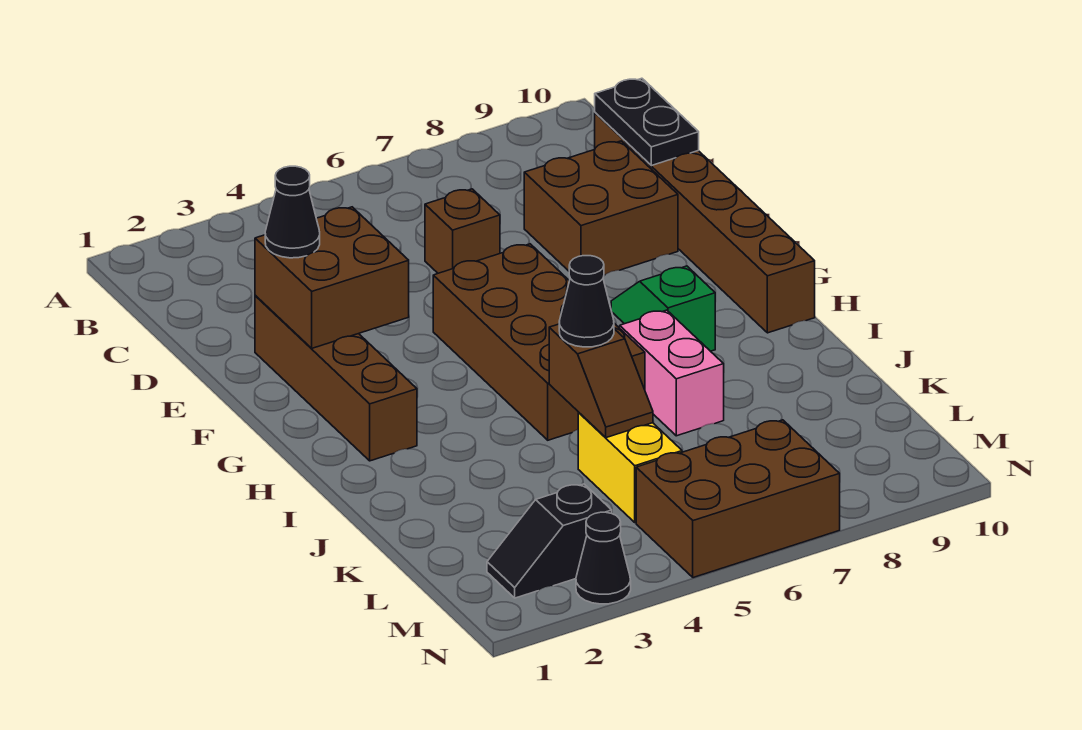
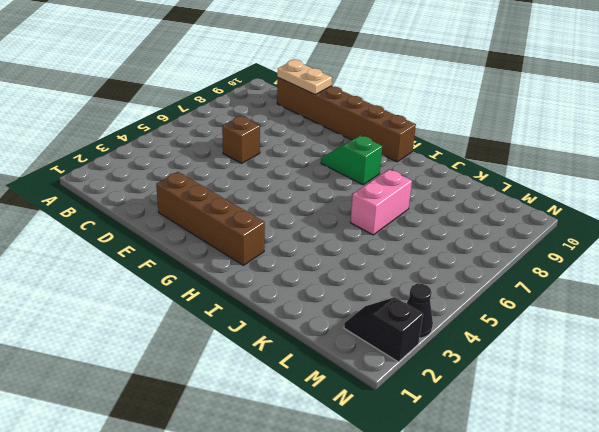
tan 1x2 plate [277,60,332,94] -> black 1x2 plate [595,78,699,166]
pink 1x2 brick [351,169,412,235] -> pink 1x2 brick turned to [620,310,724,436]
black 1x2 slope [344,297,423,362] -> black 1x2 slope turned to [487,484,612,598]
none -> brown 2x2 brick [524,141,678,275]
none -> brown 2x4 brick [433,244,645,440]
none -> yellow 1x2 brick [578,412,682,523]

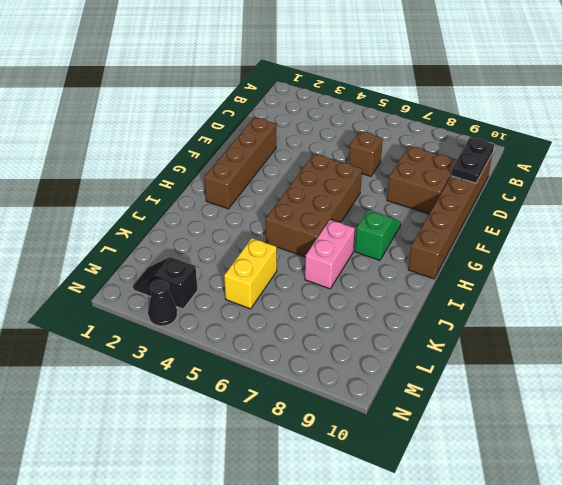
none -> brown 2x3 brick [636,420,840,578]
none -> brown 2x2 brick [255,207,409,348]
none -> brown 1x2 slope [549,324,653,438]

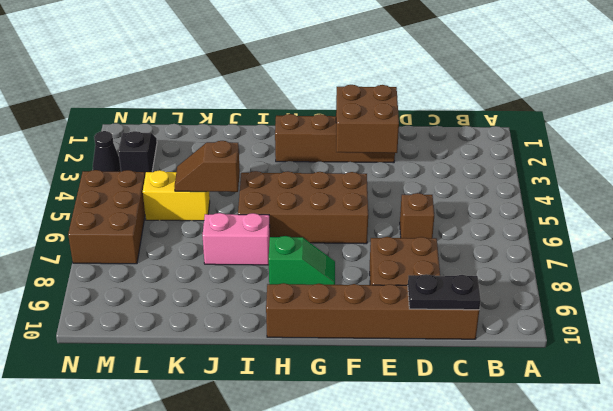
none -> black 1x1 cone [265,166,320,258]
none -> black 1x1 cone [559,256,614,347]

